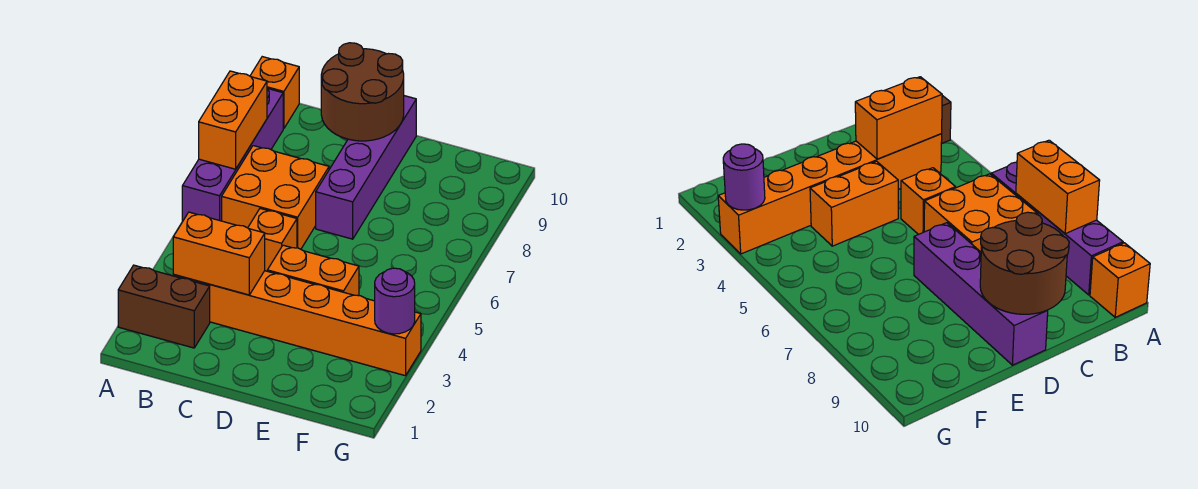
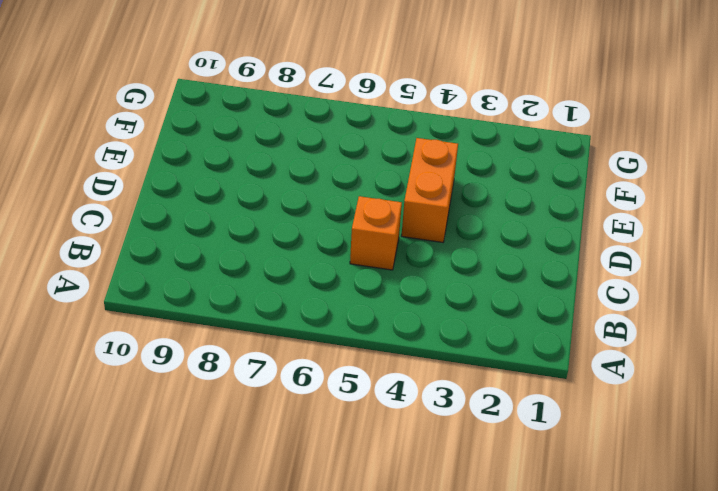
none -> brown 1x2 brick [118,265,210,348]
none -> purple 1x4 brick [182,88,283,222]
none -> orange 1x1 brick [250,57,299,129]

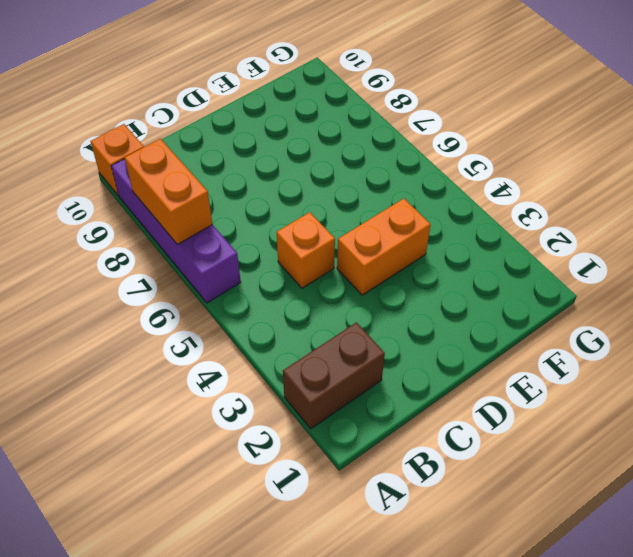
none -> orange 1x6 brick [173,271,421,376]
none -> orange 2x2 brick [222,146,329,249]
none -> purple 1x4 brick [316,96,416,239]

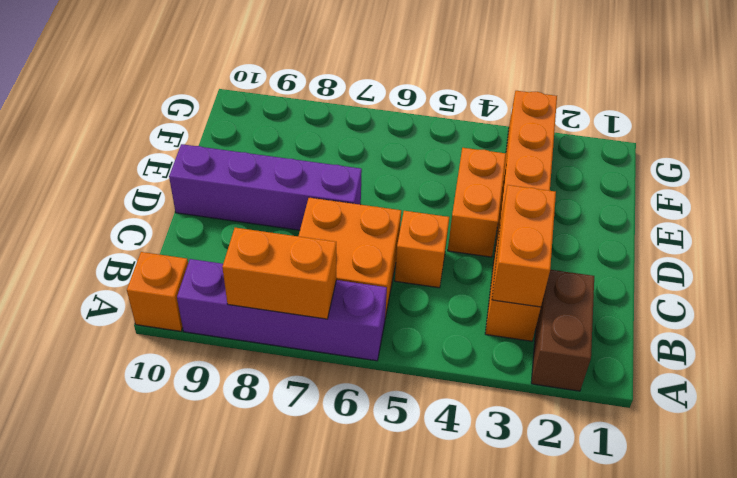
none -> brown 2x2 round brick [321,43,404,141]
none -> purple 1x1 round brick [375,268,415,334]

